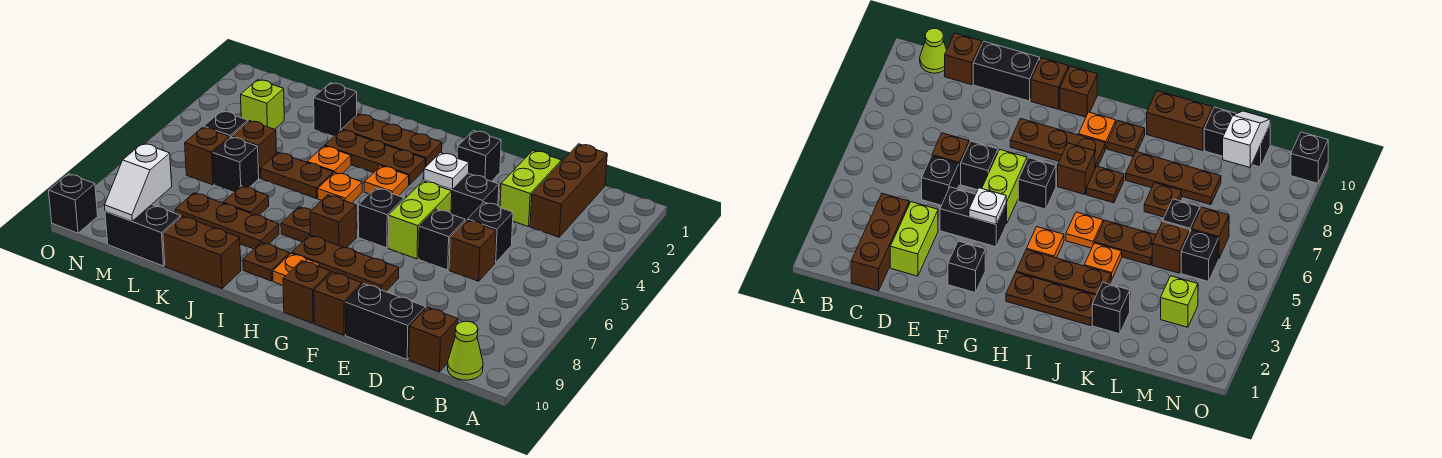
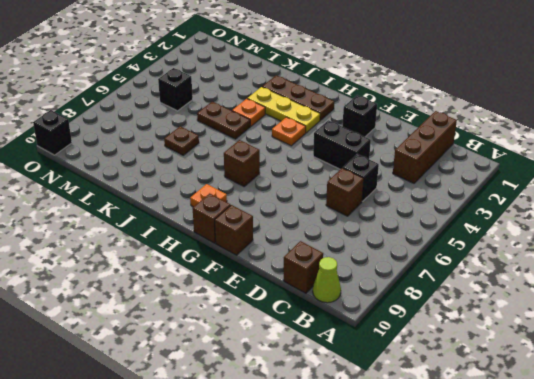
yellow 1x3 plate [247,87,320,133] -> brown 1x3 plate [325,130,425,185]
none -> lime 1x2 brick [500,151,561,227]
none -> black 1x2 brick [345,284,426,359]
none -> black 1x1 brick [419,209,465,270]
none -> lime 1x2 brick [388,181,452,259]

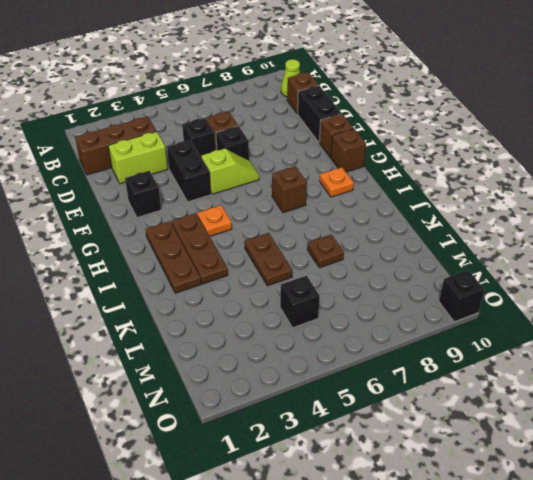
lime 1x2 slope [201,148,259,194] -> lime 1x2 brick [388,181,452,259]
none -> brown 1x3 plate [292,235,399,292]
none -> black 1x1 brick [358,188,404,248]
none -> orange 1x1 plate [318,173,362,203]
none -> brown 1x1 plate [281,207,311,242]

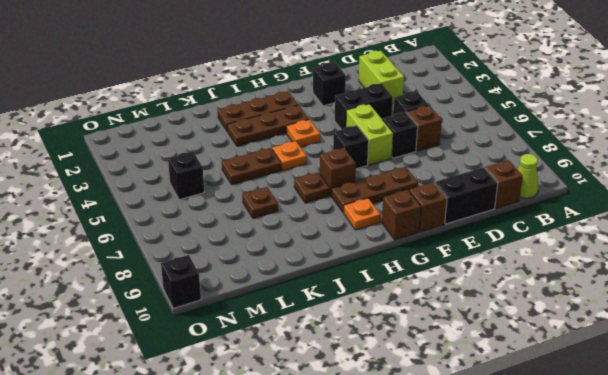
none -> brown 1x3 brick [530,144,607,237]
none -> brown 1x1 plate [243,242,290,281]
none -> orange 1x1 plate [307,146,351,174]
none -> brown 1x3 plate [175,193,279,249]

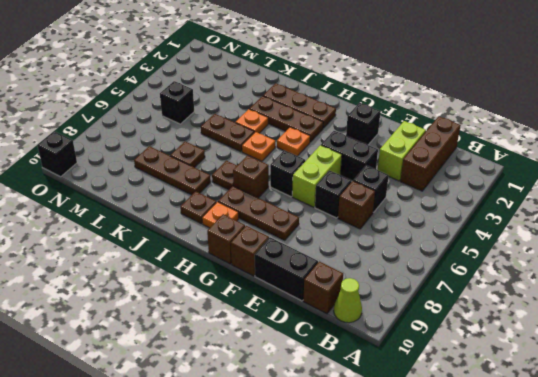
none -> brown 1x2 brick [163,216,241,288]
none -> black 1x1 brick [314,83,357,137]
none -> brown 1x1 brick [232,121,277,178]
none -> black 1x1 brick [213,137,259,192]

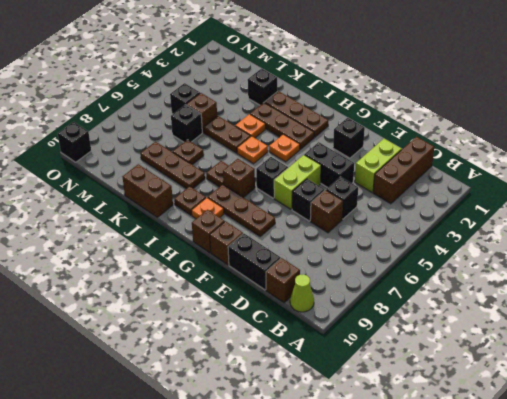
none -> black 1x2 brick [105,205,181,266]
none -> lime 1x1 brick [241,80,284,129]
none -> brown 1x1 brick [185,127,229,185]
none -> white 1x1 plate [424,153,469,190]

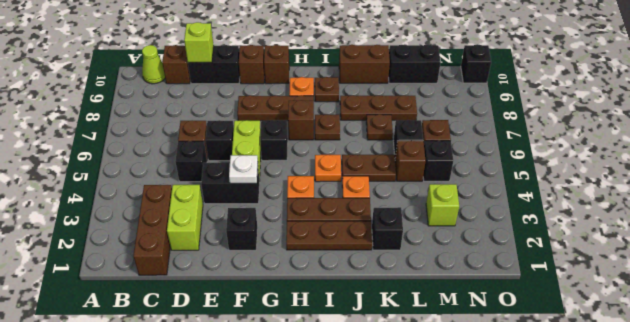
lime 1x1 brick [184,22,214,62] -> none
none -> white 1x2 slope [105,143,172,221]

